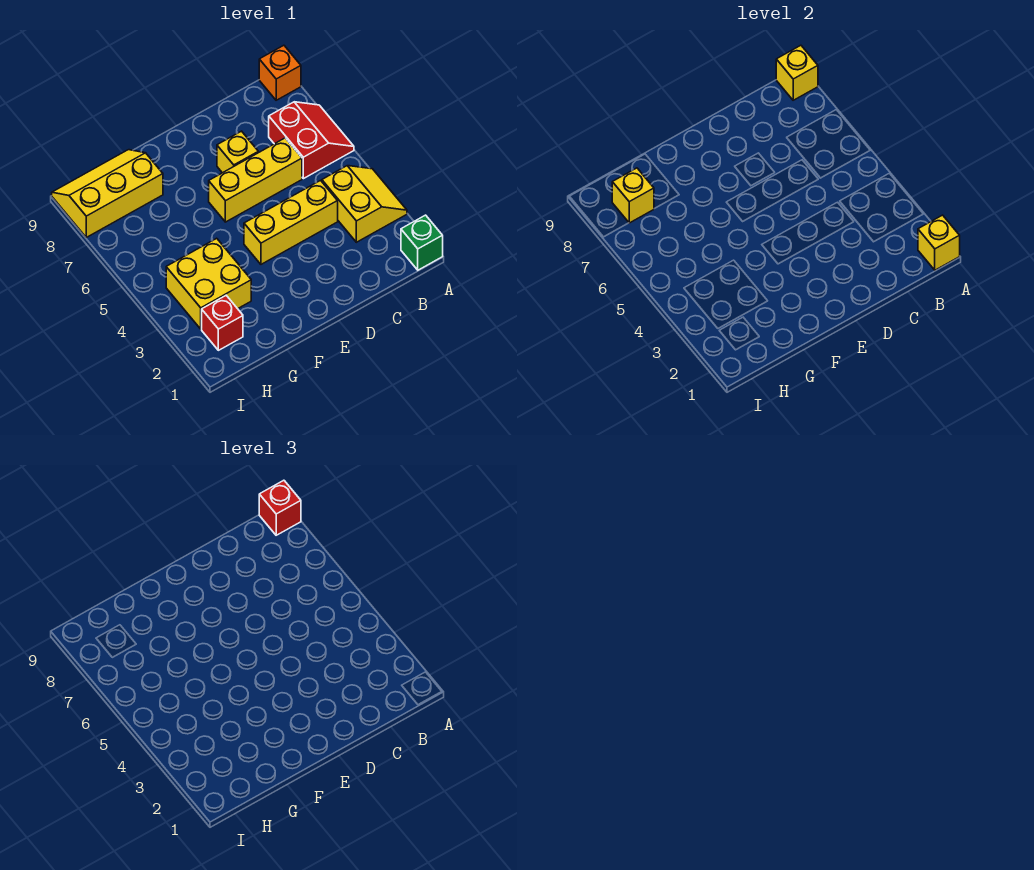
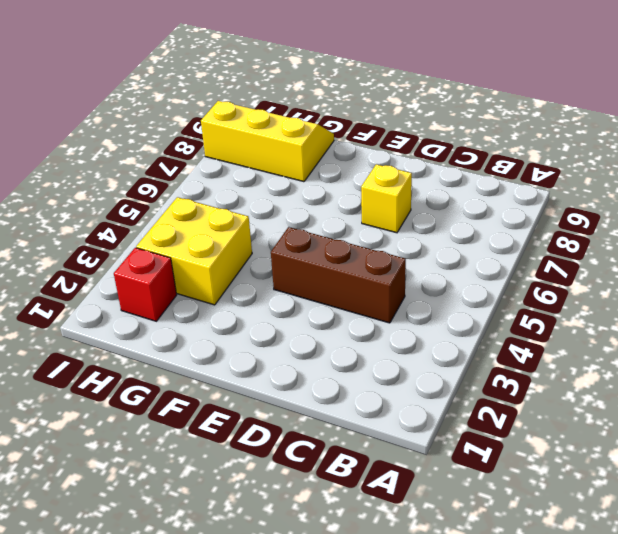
brown 1x3 brick [271,227,406,323] -> yellow 1x3 brick [244,181,338,264]
none -> green 1x1 brick [401,215,443,270]
none -> yellow 2x2 slope [322,166,407,242]
none -> red 2x2 slope [269,102,354,179]

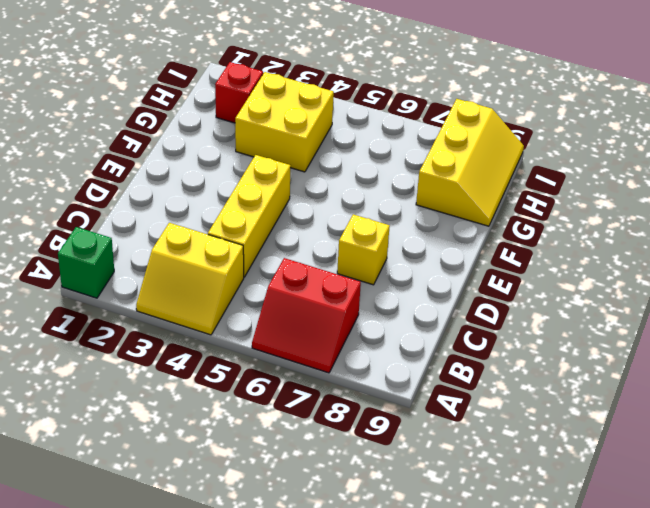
none -> orange 1x1 brick [259,45,301,100]
none -> yellow 1x3 brick [209,138,302,222]
none -> yellow 1x1 brick [918,215,960,270]

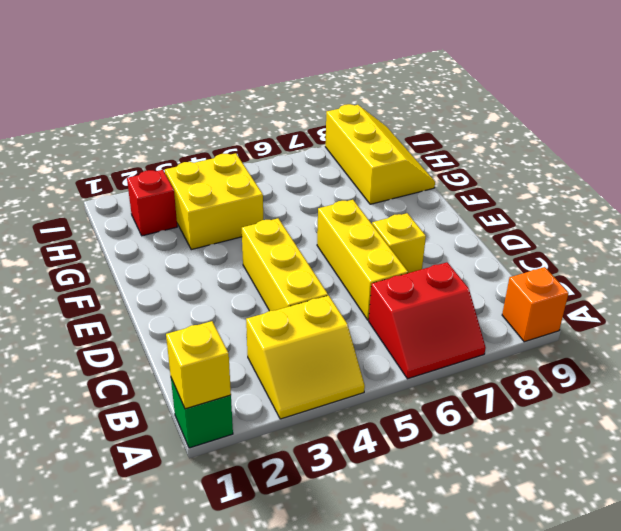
none -> yellow 1x1 brick [776,45,818,100]
none -> yellow 1x1 brick [612,168,654,223]
none -> red 1x1 brick [259,480,301,535]

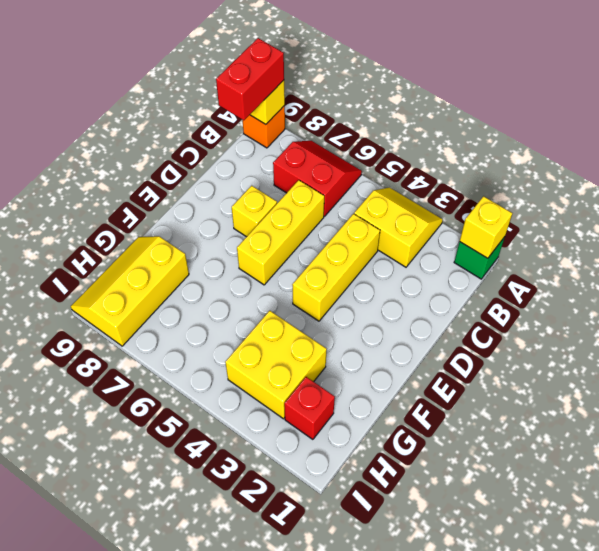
red 1x2 brick [216,38,284,120] -> red 1x1 brick [259,480,301,535]
none -> yellow 1x1 brick [612,168,654,223]

